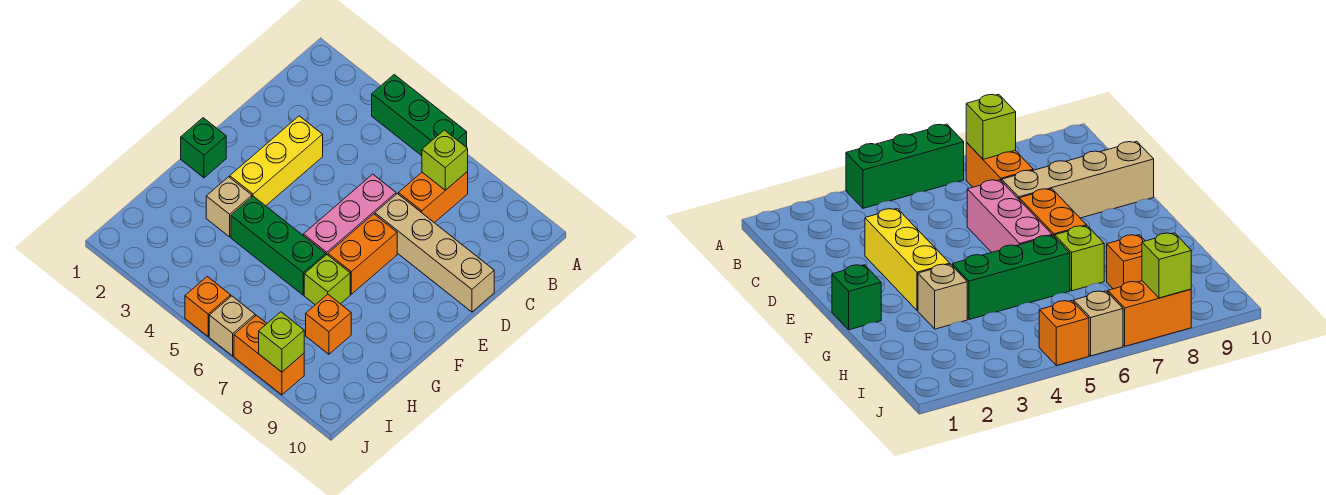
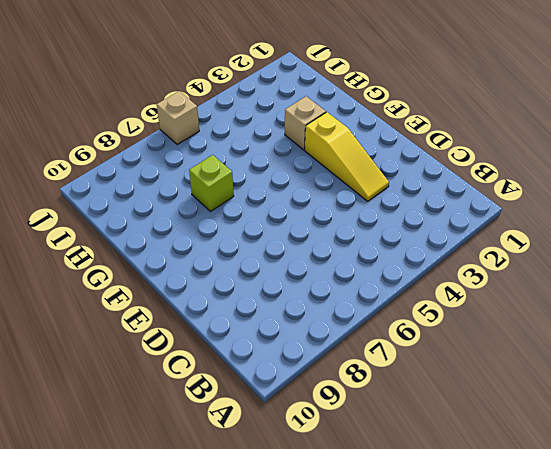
yellow 1x3 slope [305,112,389,201] -> yellow 1x3 brick [230,116,323,206]
none -> green 1x3 brick [372,75,467,156]
none -> orange 1x2 brick [398,172,468,223]
none -> pink 1x3 brick [303,174,396,255]

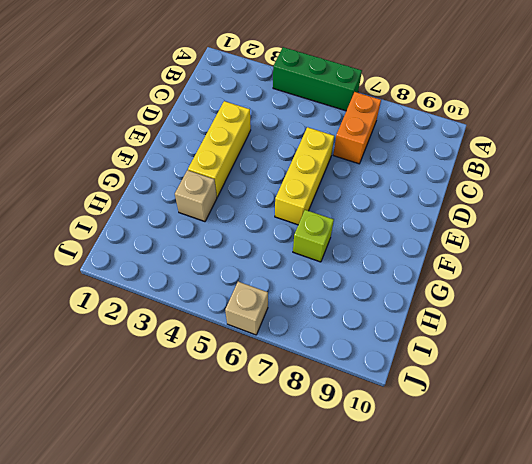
yellow 1x3 brick [275,127,334,225] -> pink 1x3 brick [303,174,396,255]
none -> tan 1x4 brick [375,194,494,312]
none -> orange 1x2 brick [328,214,397,294]
none -> green 1x1 brick [181,118,226,178]

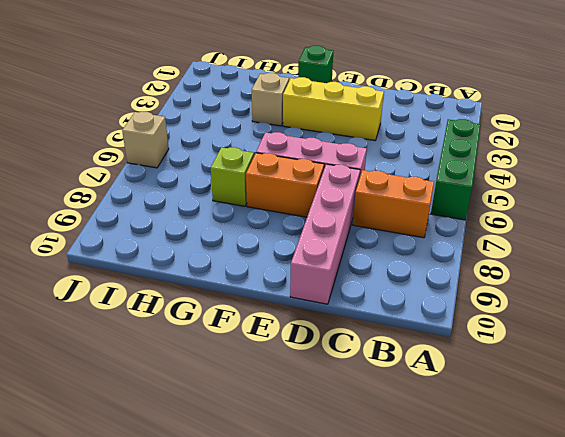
pink 1x4 brick [290,164,360,304] -> tan 1x4 brick [375,194,494,312]
none -> green 1x3 brick [231,196,326,295]
none -> orange 1x1 brick [306,294,351,354]
none -> orange 1x1 brick [185,277,231,336]

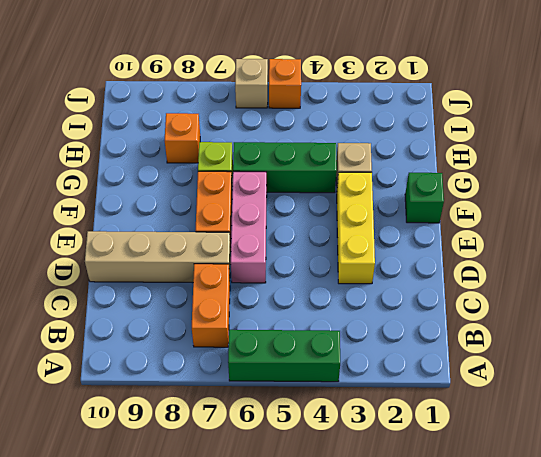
none -> orange 1x2 brick [234,315,304,395]
none -> lime 1x1 brick [422,130,468,190]
none -> lime 1x1 brick [259,312,304,372]

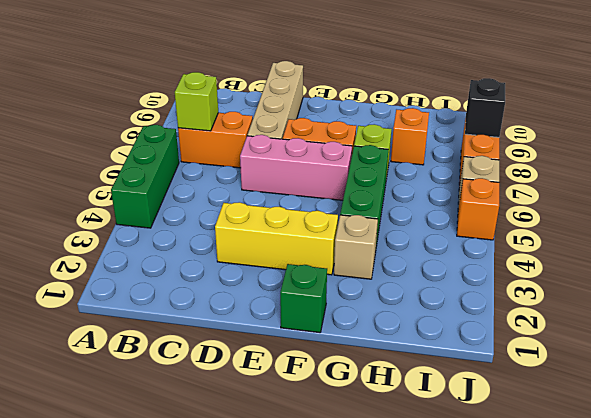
black 1x1 brick [465,78,505,137] -> lime 1x1 brick [259,312,304,372]

